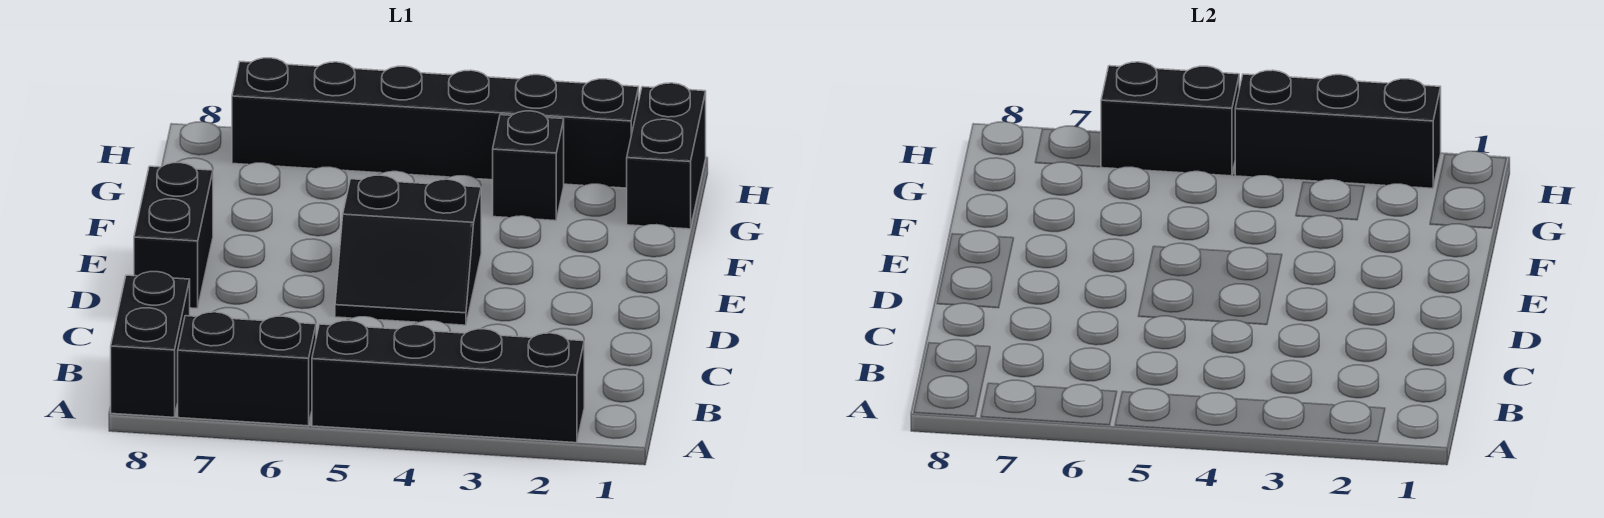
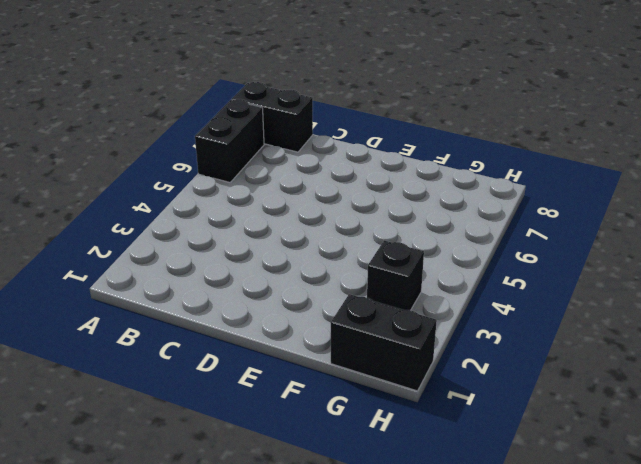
none -> black 1x4 brick [312,320,584,443]
none -> black 2x2 slope [335,175,481,325]

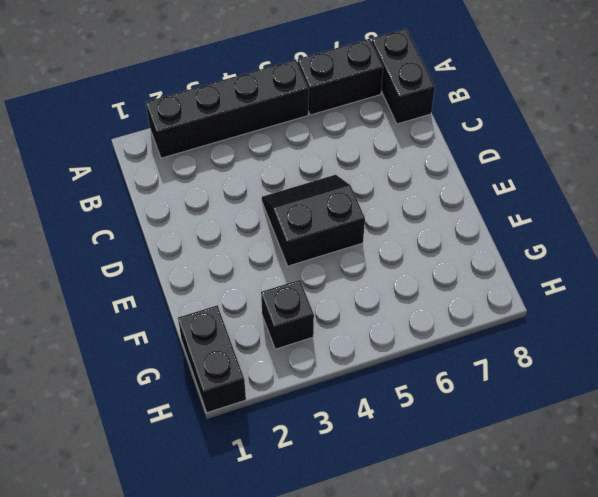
none -> black 1x2 brick [134,163,213,309]
none -> black 1x6 brick [232,58,639,188]

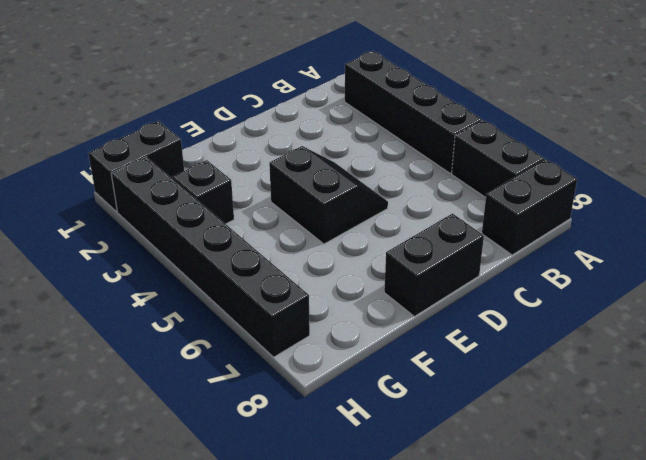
none -> black 1x3 brick [1235,70,1441,188]
none -> black 1x2 brick [1101,62,1239,176]

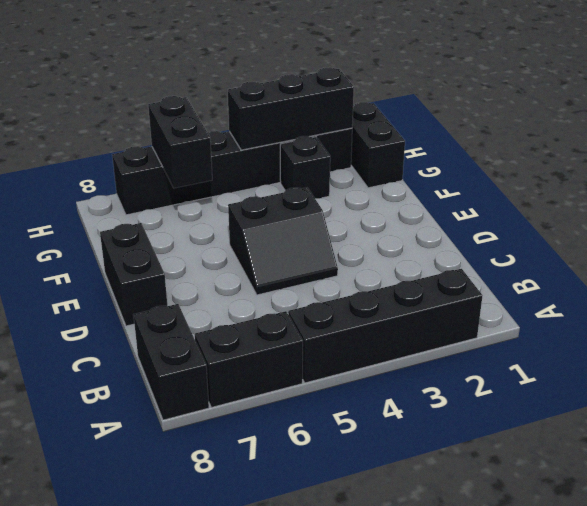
black 1x2 brick [148,96,212,188] -> black 1x2 brick turned to [1101,62,1239,176]

